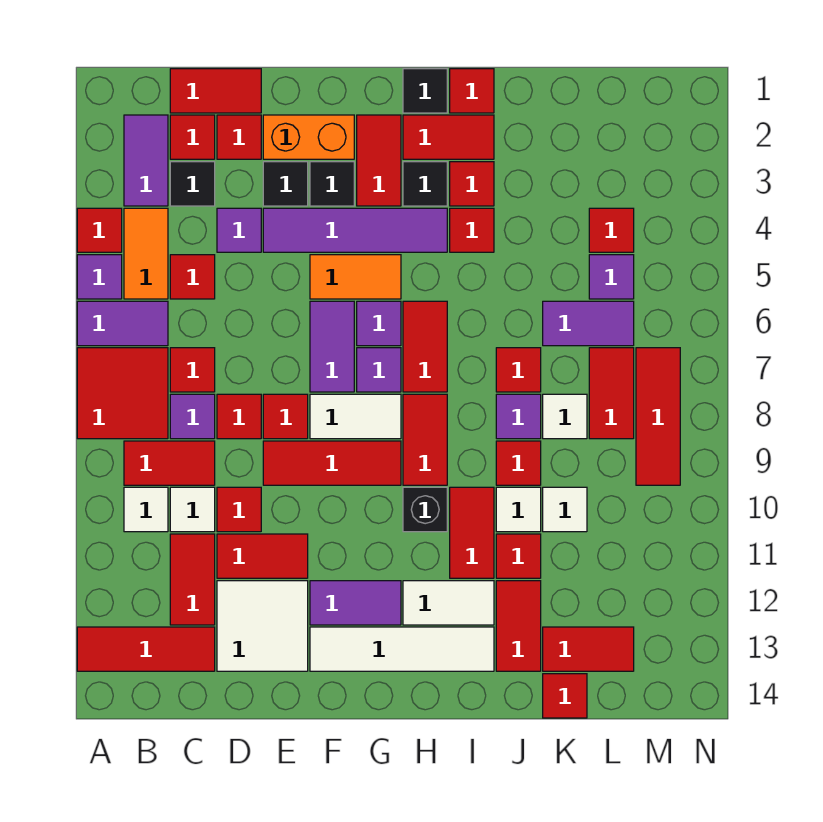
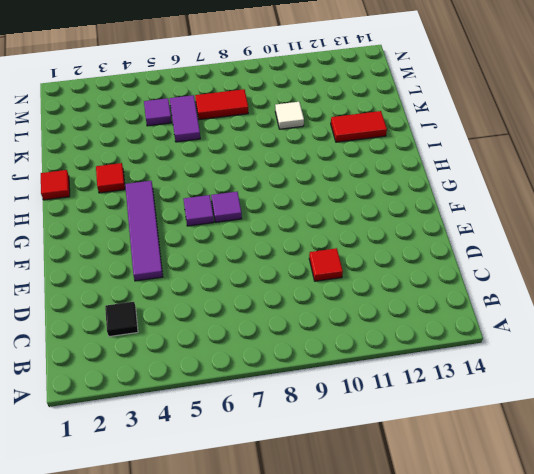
none -> red 1x1 tile [77,208,122,252]
none -> purple 1x1 tile [77,255,122,299]
none -> purple 1x2 tile [77,301,168,346]
none -> red 2x2 tile [77,348,168,439]

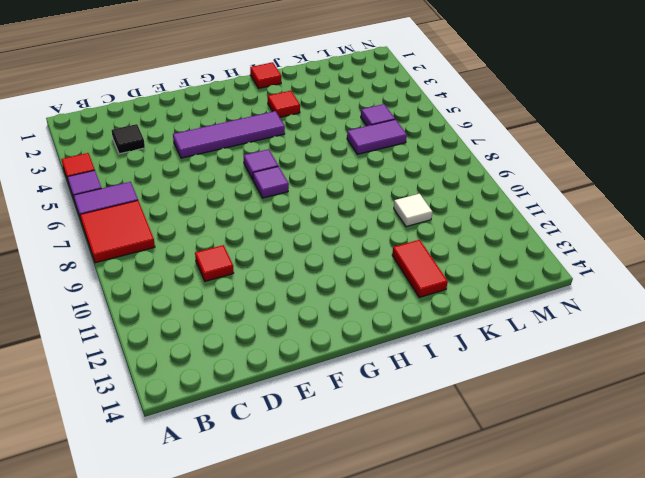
none -> red 1x3 tile [77,627,215,671]
none -> purple 1x2 tile [124,115,168,206]
none -> orange 1x2 tile [124,208,168,299]
none -> red 1x2 tile [124,441,215,485]

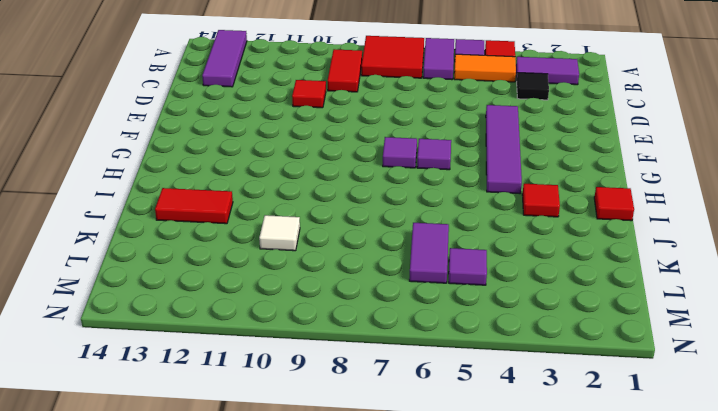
purple 1x3 tile [202,30,247,87] -> red 1x3 tile [77,627,215,671]
none -> white 1x1 tile [124,487,168,532]
none -> red 1x2 tile [170,69,261,113]
none -> red 1x1 tile [170,115,215,159]
none -> red 1x1 tile [170,255,215,299]

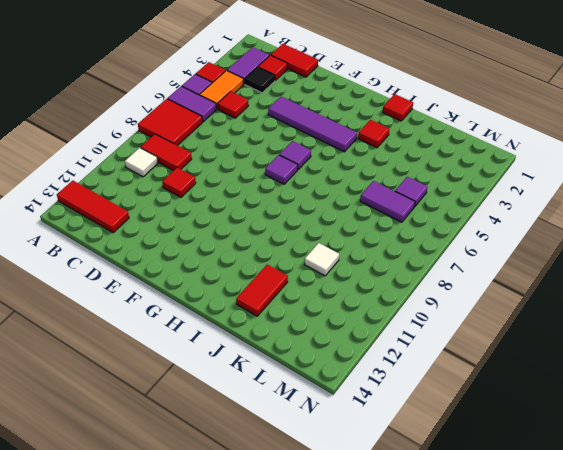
none -> red 1x1 tile [170,348,215,392]
none -> purple 1x1 tile [170,394,215,439]
none -> white 1x1 tile [170,487,215,532]
none -> red 1x2 tile [170,534,215,625]

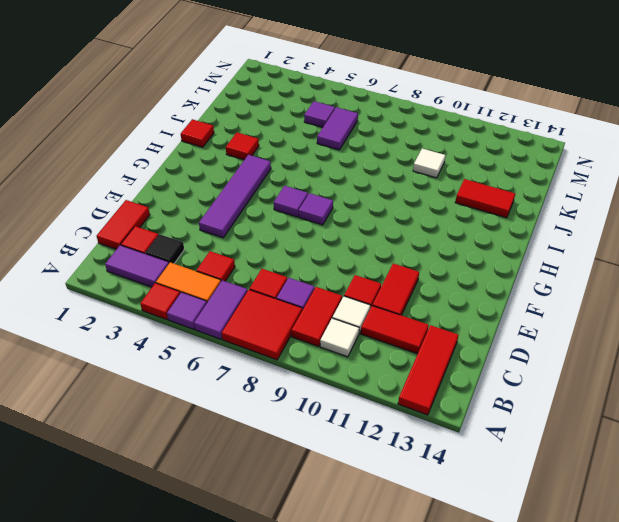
none -> red 1x1 tile [217,115,261,159]
none -> purple 1x1 tile [217,208,261,252]
none -> red 1x1 tile [217,394,261,439]
none -> white 2x2 tile [217,581,308,671]

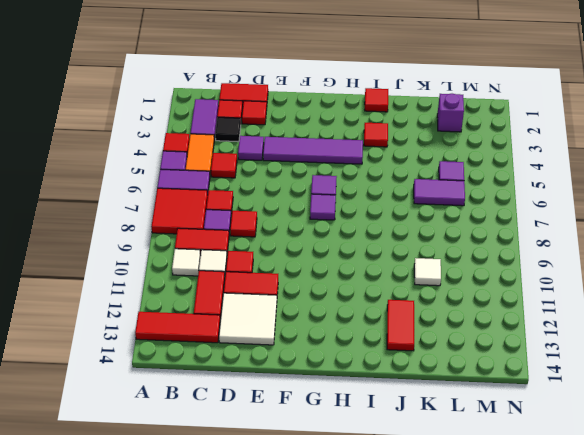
purple 1x1 brick [437,94,464,132] -> none
none -> orange 1x2 brick [263,115,354,159]
none -> black 1x1 tile [263,162,308,206]
none -> red 1x1 tile [263,394,308,439]
none -> red 1x3 tile [263,441,401,485]

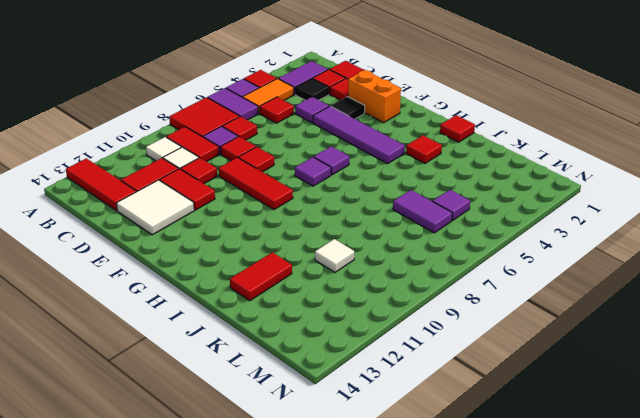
none -> black 1x1 tile [310,162,354,206]
none -> orange 1x2 tile [310,255,401,299]
none -> purple 1x2 tile [310,301,354,392]
none -> white 1x2 tile [310,394,401,439]

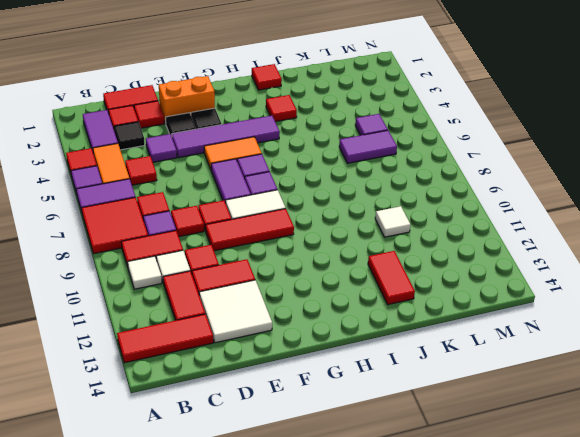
none -> purple 1x2 tile [310,581,401,625]
none -> white 1x4 tile [310,627,494,671]
none -> red 1x2 tile [357,115,401,206]
none -> black 1x1 tile [403,69,447,113]

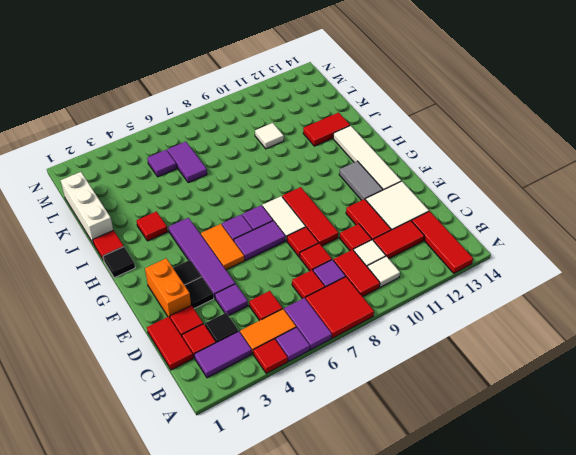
grey 1x2 tile [339,161,383,200] -> purple 1x2 tile [310,581,401,625]
white 1x3 brick [61,172,113,244] -> none
none -> red 1x2 tile [357,115,401,206]
none -> red 1x2 tile [403,115,494,159]
none -> black 1x1 tile [403,162,447,206]
none -> red 1x2 tile [403,301,447,392]

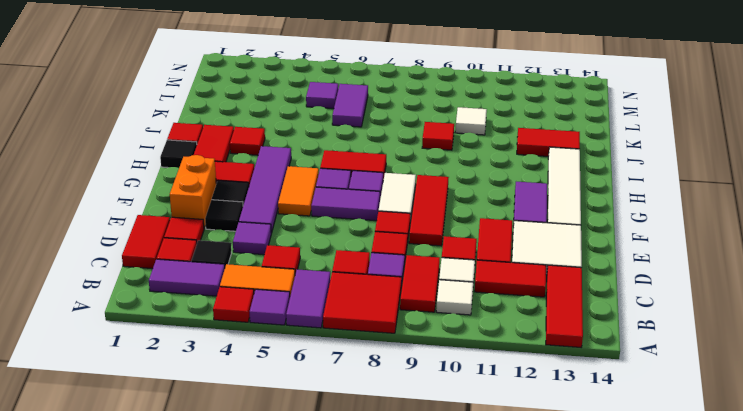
none -> black 1x1 tile [403,162,447,206]
none -> red 1x2 tile [403,394,447,485]
none -> black 1x1 brick [403,487,447,532]
none -> white 1x2 tile [403,581,494,625]

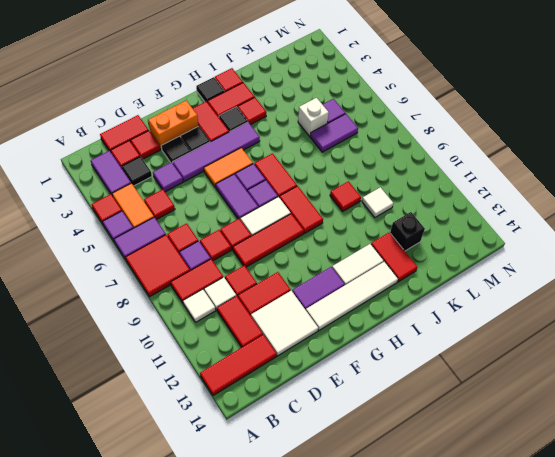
white 1x1 brick [298,98,329,136] -> none
black 1x1 brick [390,212,425,251] -> black 1x1 brick moved to [403,487,447,532]
none -> red 1x1 tile [450,208,494,252]
none -> red 1x2 tile [450,487,494,578]
none -> red 1x1 tile [496,348,541,392]
none -> purple 1x1 tile [496,394,541,439]

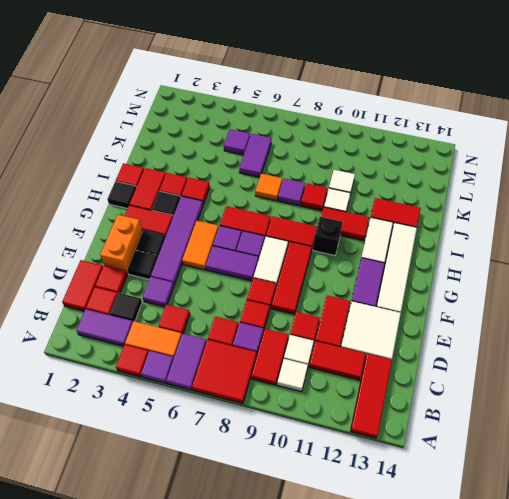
orange 1x1 tile [255,174,282,201] -> red 1x1 tile [496,348,541,392]
none -> red 1x1 tile [496,534,541,578]
none -> white 1x1 tile [543,394,587,439]
none -> red 1x2 tile [543,627,634,671]
none -> red 1x1 tile [543,674,587,718]

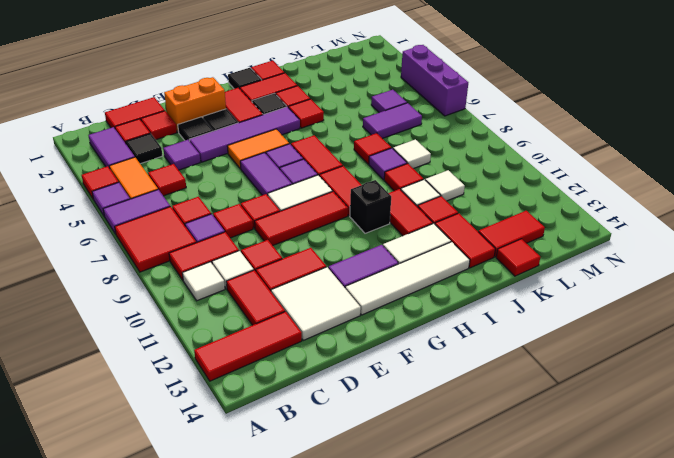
purple 1x3 brick [401,45,468,116] -> none
none -> red 1x1 tile [589,208,634,252]
none -> red 1x2 tile [589,348,634,439]
none -> red 1x3 tile [636,348,680,485]

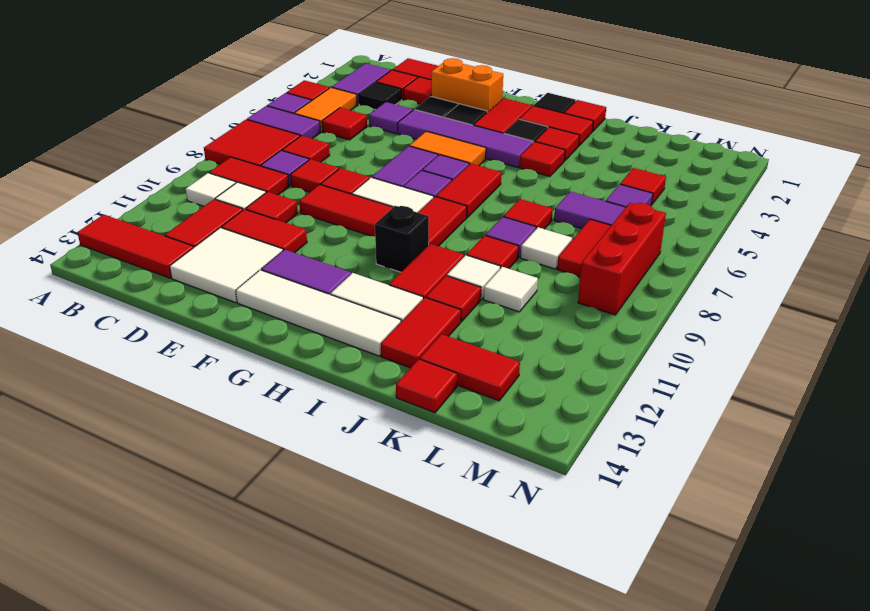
red 1x3 brick [578,203,666,315] -> red 1x3 tile [636,348,680,485]

